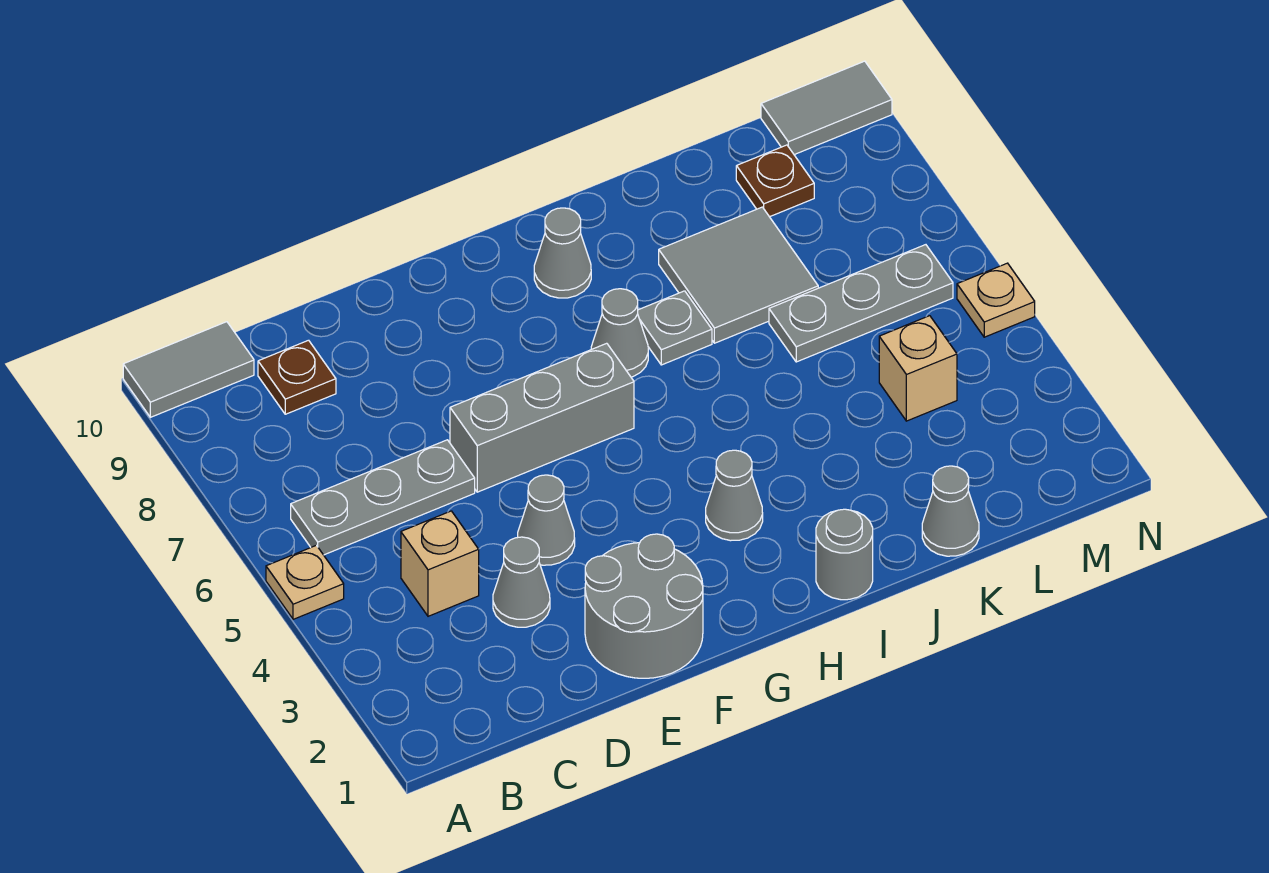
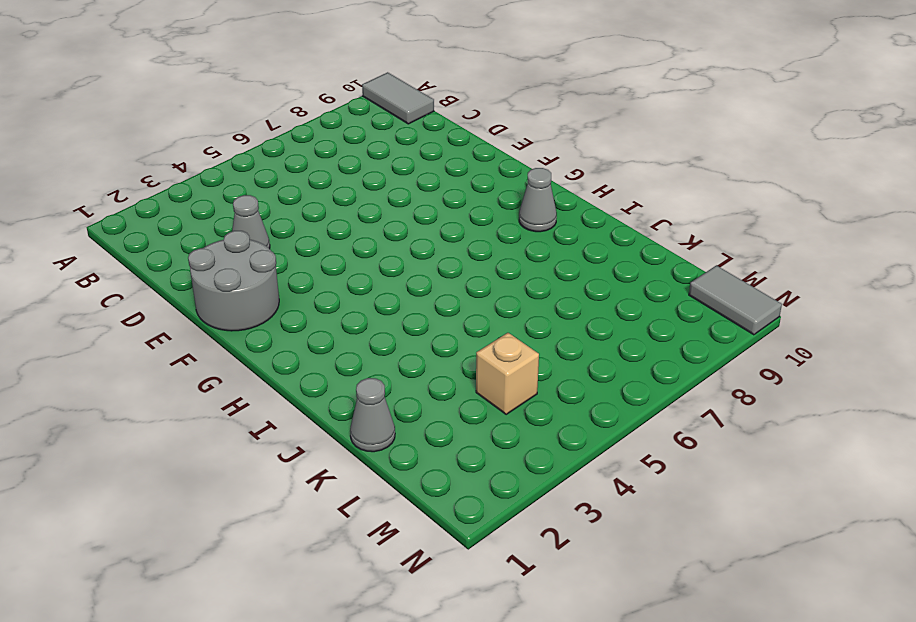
none -> tan 1x1 plate [266,545,344,619]
none -> grey 1x3 plate [291,440,475,555]
none -> tan 1x1 brick [401,511,479,616]

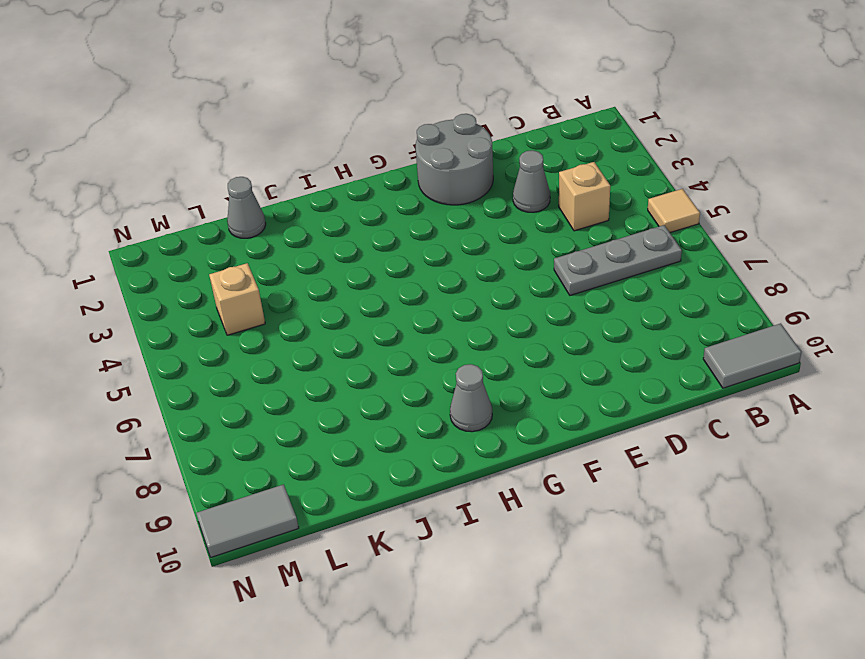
tan 1x1 tile [648,189,700,233] -> tan 1x1 plate [266,545,344,619]
none -> brown 1x1 plate [258,340,336,414]
none -> grey 1x1 cone [518,475,575,565]
none -> grey 1x3 brick [450,343,634,492]

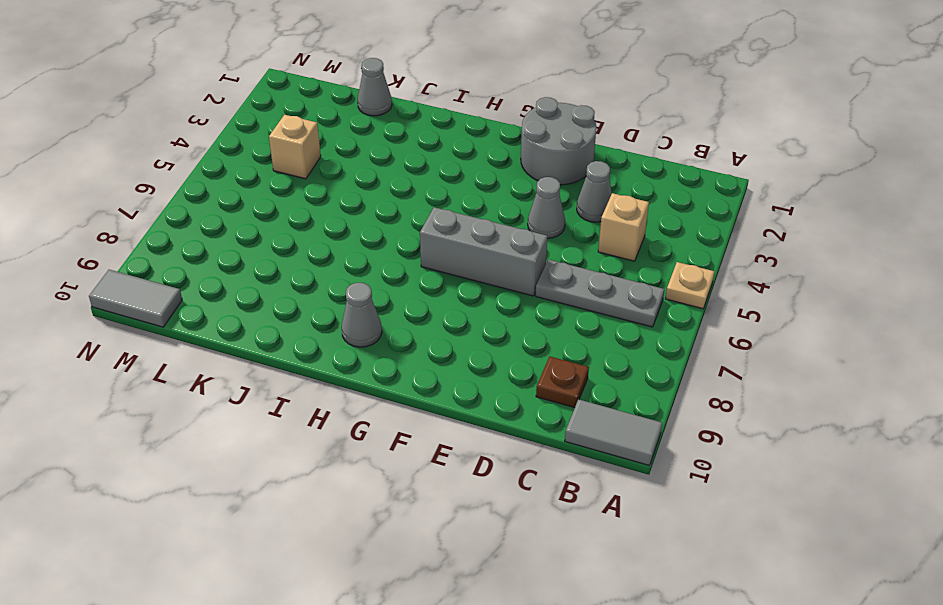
none -> grey 1x1 cone [706,450,763,541]
none -> grey 1x1 cone [591,289,648,377]
none -> grey 1x1 round brick [816,509,873,600]

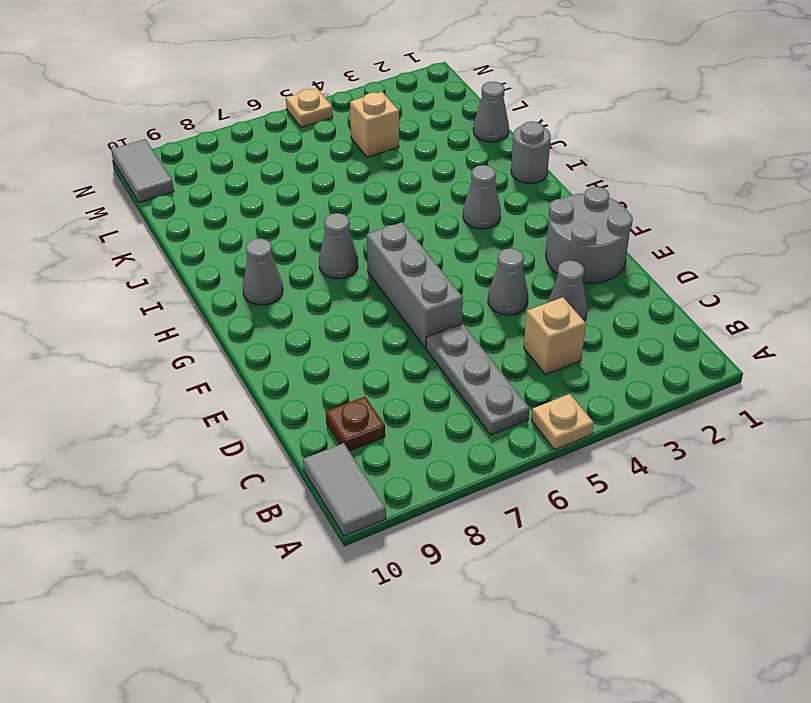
none -> grey 1x1 plate [638,291,712,365]
none -> grey 2x2 tile [659,207,818,343]
none -> grey 1x3 plate [769,245,953,362]

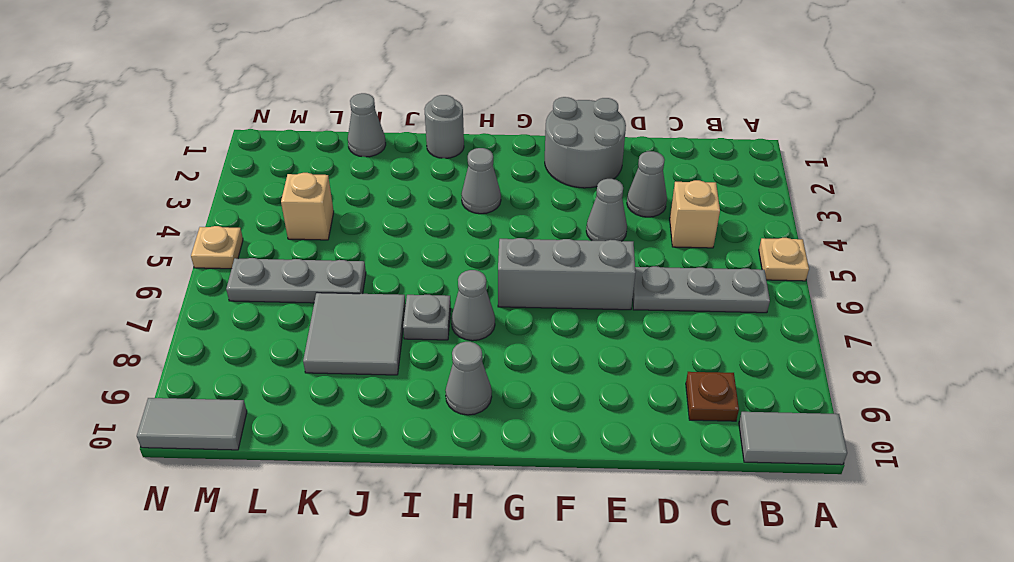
none -> brown 1x1 plate [736,145,814,217]

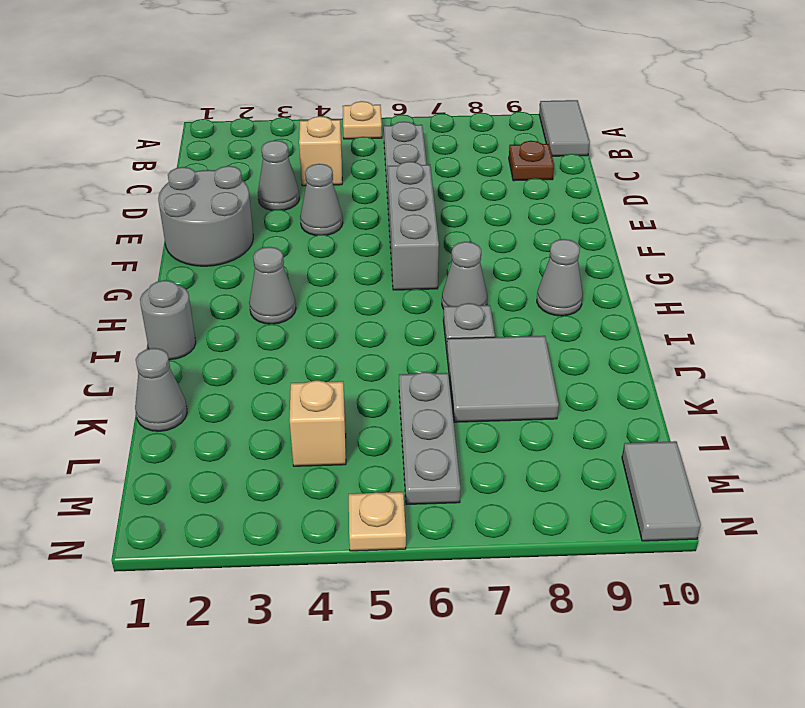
none -> brown 1x1 plate [736,145,814,217]

